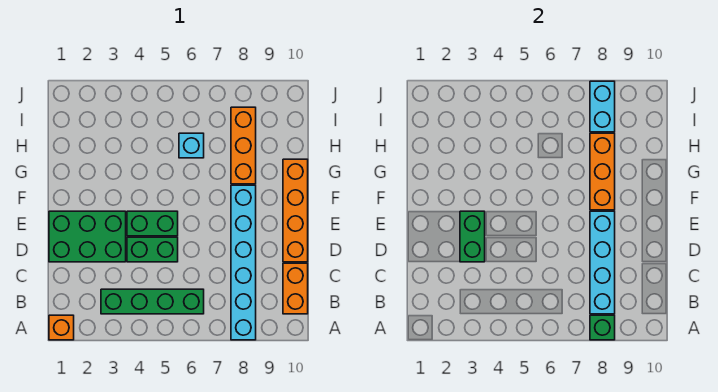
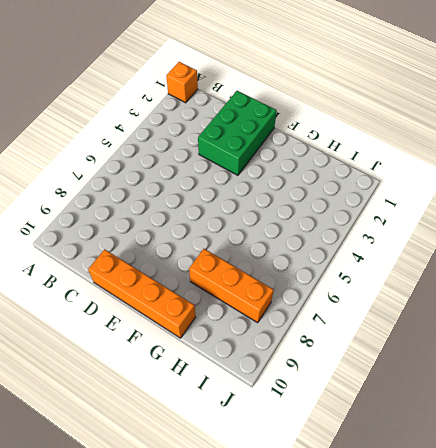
none -> cyan 1x6 brick [231,185,256,340]
none -> green 1x4 brick [101,289,204,314]
none -> orange 1x2 brick [283,263,308,314]

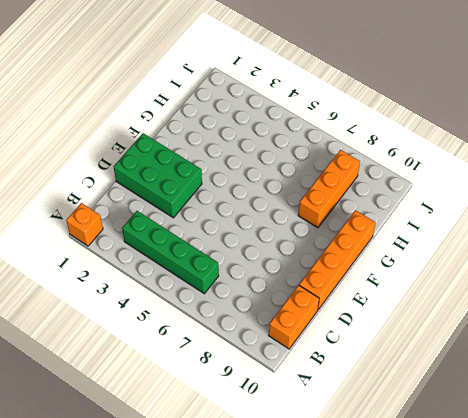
none -> cyan 1x6 brick [231,185,256,340]
none -> green 1x2 brick [127,237,178,262]
none -> green 1x2 brick [127,211,178,236]

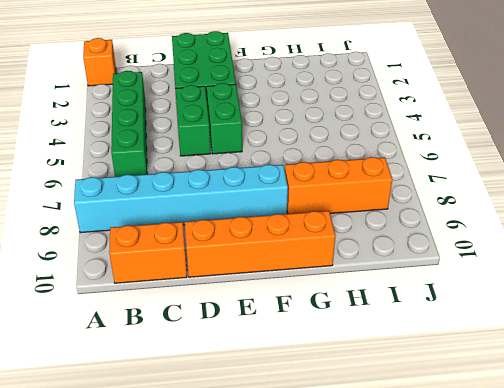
none -> cyan 1x1 brick [179,133,204,158]
none -> green 1x1 brick [590,315,615,340]
none -> cyan 1x4 brick [590,211,615,314]

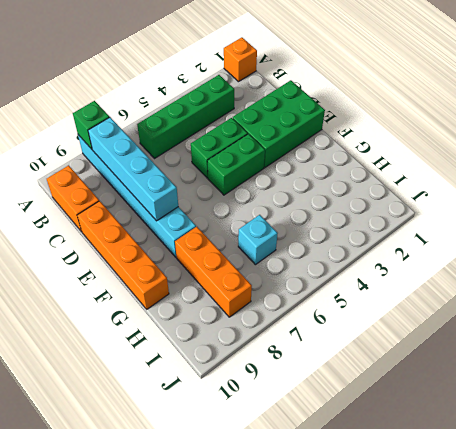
none -> green 1x2 brick [460,211,485,262]
none -> orange 1x3 brick [590,133,615,210]
none -> cyan 1x2 brick [590,81,615,132]

